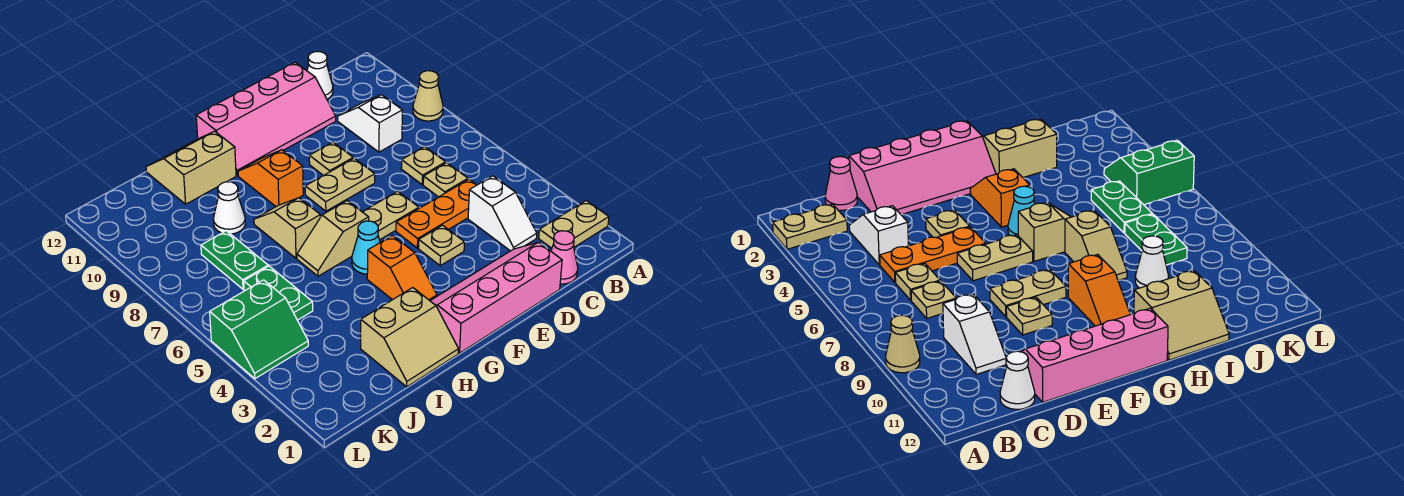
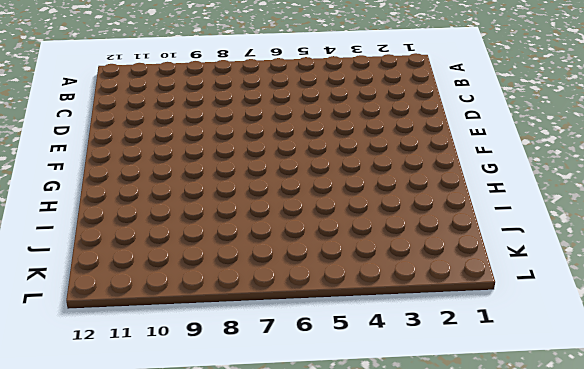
none -> tan 1x2 plate [539,201,609,248]
none -> tan 1x1 cone [413,71,443,121]
none -> pink 1x1 cone [551,231,578,284]

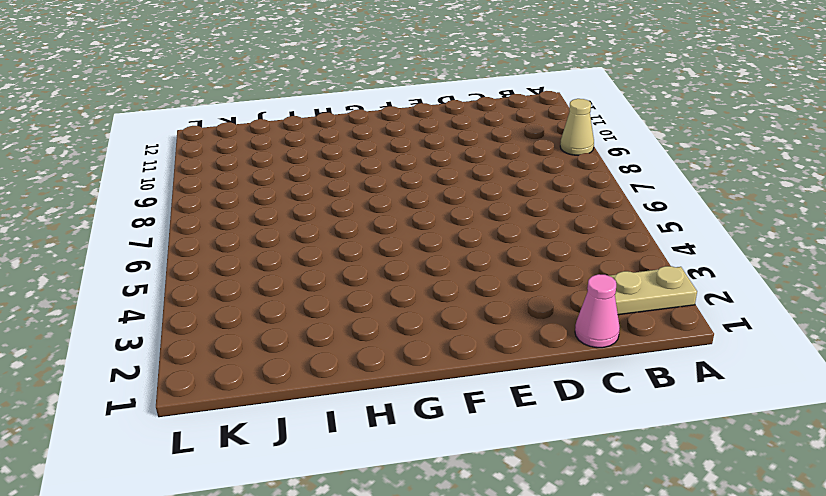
none -> white 1x2 slope [468,176,537,251]
none -> orange 1x3 plate [396,179,477,248]
none -> tan 1x1 plate [423,163,468,197]

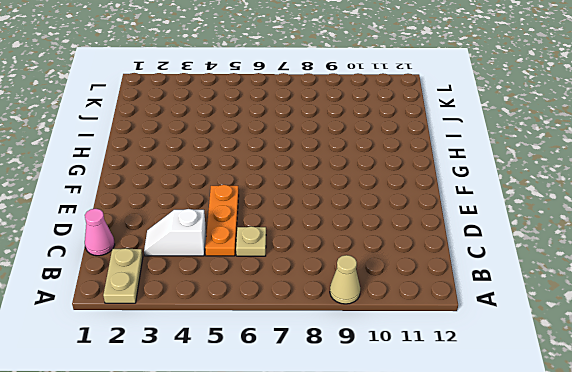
none -> tan 1x1 plate [401,146,446,185]
none -> white 1x2 slope [338,95,402,152]
none -> white 1x1 cone [307,52,333,99]

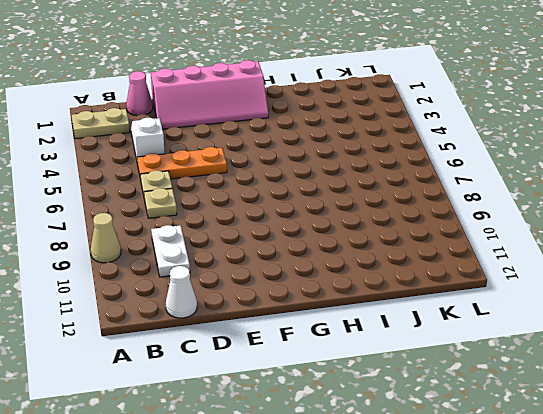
white 1x2 plate [151,225,190,277] -> white 1x2 slope [338,95,402,152]
none -> pink 2x4 slope [196,62,336,176]
none -> tan 1x1 plate [418,225,464,266]
none -> tan 1x2 plate [363,191,419,240]

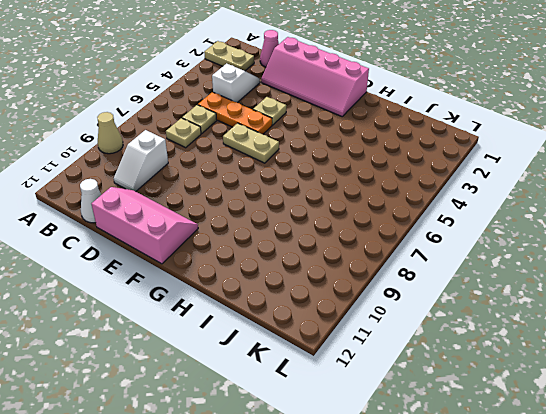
pink 2x3 slope [92,187,198,264] -> pink 2x4 slope [196,62,336,176]
none -> tan 1x2 plate [305,158,375,211]
none -> tan 1x1 plate [309,142,353,176]
none -> orange 1x2 slope [367,235,437,301]

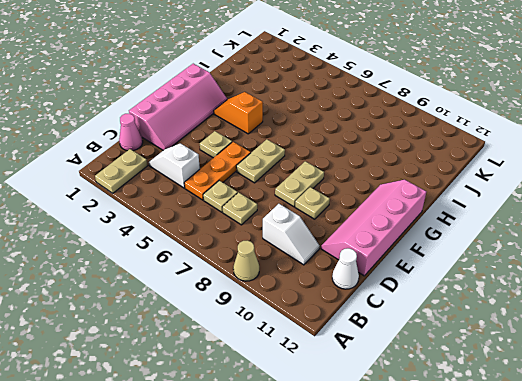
none -> cyan 1x1 cone [352,221,380,274]
none -> tan 1x2 slope [297,201,369,276]
none -> orange 1x2 slope [238,150,303,206]

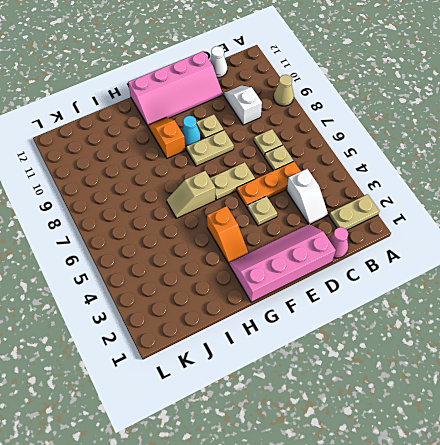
cyan 1x1 cone [182,116,201,146] -> cyan 1x1 cone moved to [352,221,380,274]
none -> tan 2x2 slope [361,288,459,387]
none -> tan 1x2 slope [254,198,320,258]
none -> tan 2x2 slope [146,131,236,204]

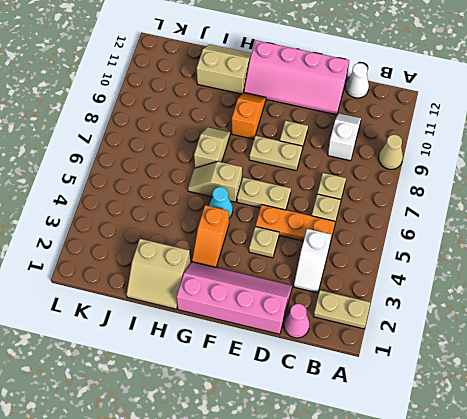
none -> white 1x1 cone [213,182,245,234]
none -> green 1x2 plate [244,266,313,320]
none -> green 1x2 plate [201,231,268,289]

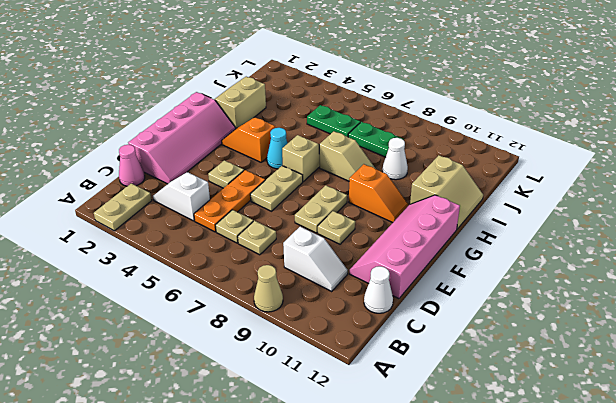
none -> green 2x2 slope [210,280,308,379]

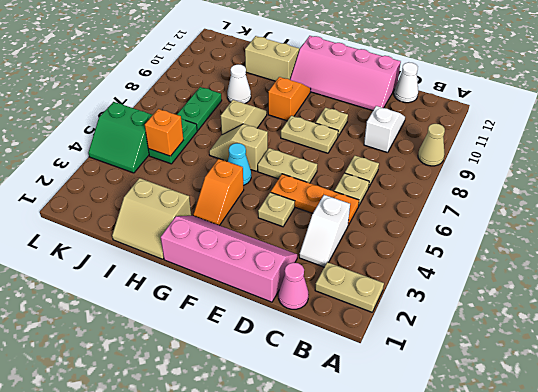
orange 1x1 brick [145,109,183,156] -> none

